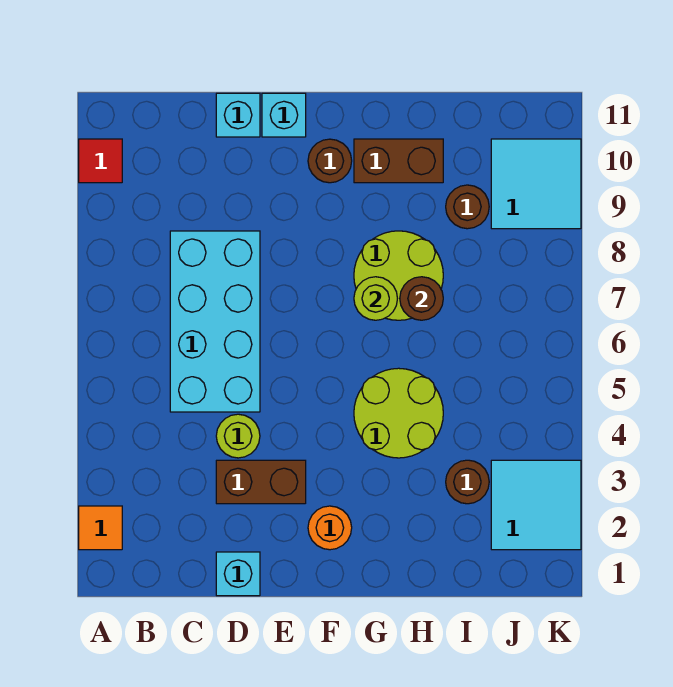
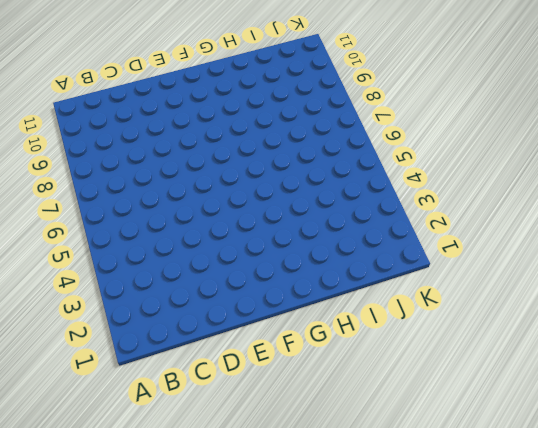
none -> orange 1x1 tile [79,506,122,550]
none -> red 1x1 tile [79,139,122,183]
none -> cyan 2x4 brick [170,231,260,412]

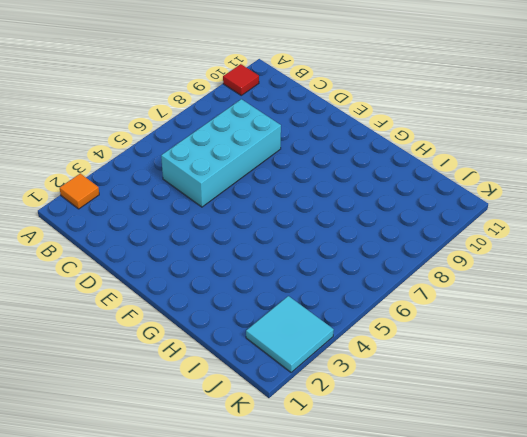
none -> cyan 1x1 brick [216,552,260,596]
none -> brown 1x2 brick [216,460,306,504]
none -> lime 1x1 round brick [216,414,260,458]

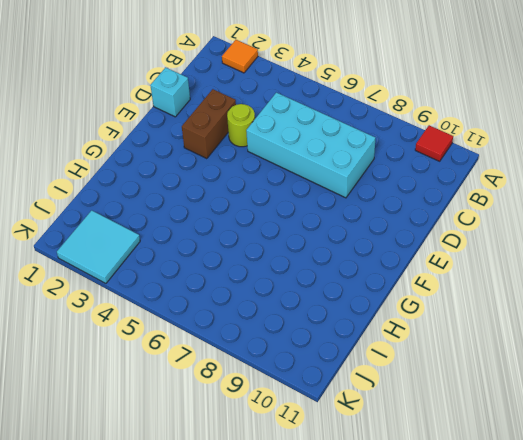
none -> cyan 1x1 brick [216,93,260,137]
none -> cyan 1x1 brick [262,93,306,137]
none -> orange 1x1 round brick [308,506,352,550]

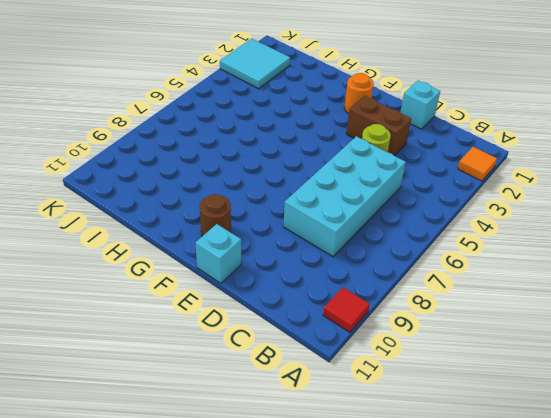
none -> cyan 1x1 brick [216,93,260,137]
none -> lime 2x2 round brick [354,368,443,458]
none -> lime 2x2 round brick [354,231,443,320]

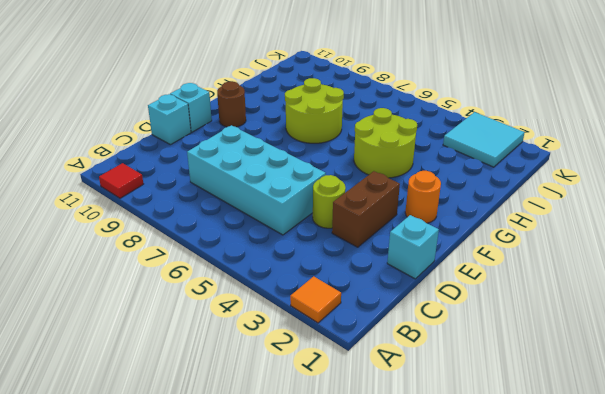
none -> brown 1x2 brick [354,139,443,183]
none -> brown 1x1 round brick [446,460,489,504]
none -> brown 1x1 round brick [446,185,489,229]

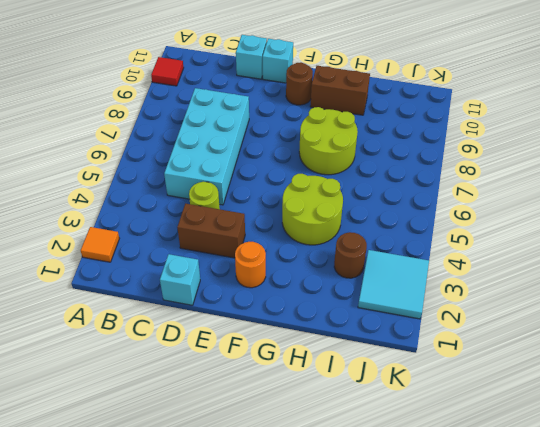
none -> brown 1x1 round brick [446,185,489,229]
none -> cyan 2x2 tile [491,139,581,229]
none -> lime 1x1 round brick [354,277,397,320]

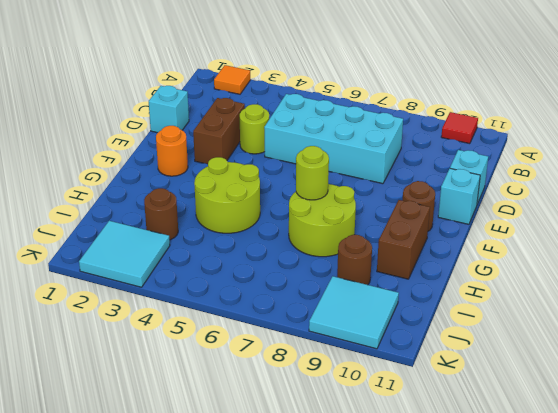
none -> brown 1x1 round brick [400,277,443,320]

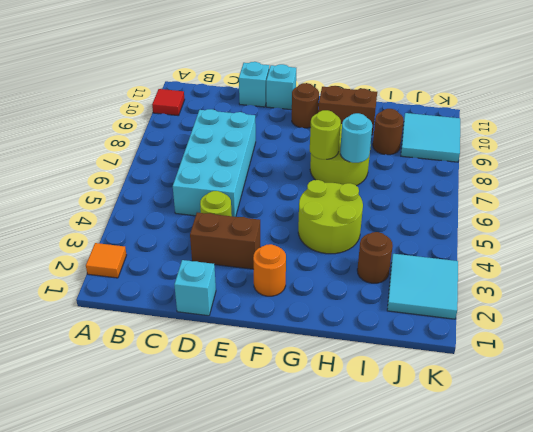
cyan 1x1 round brick [340,113,372,163] -> brown 1x1 round brick [400,277,443,320]

